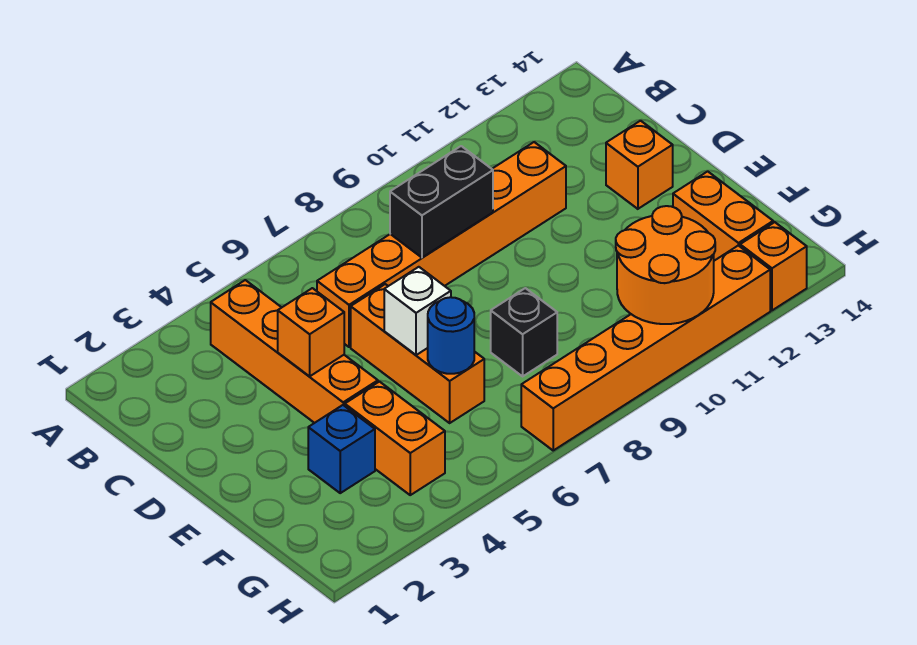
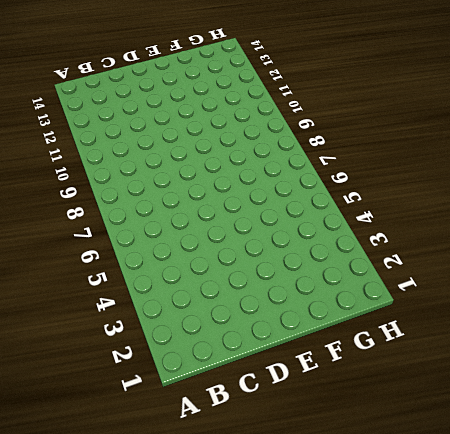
none -> orange 1x4 brick [211,280,378,423]
none -> orange 1x6 brick [317,142,566,347]
none -> orange 1x3 brick [351,284,484,423]

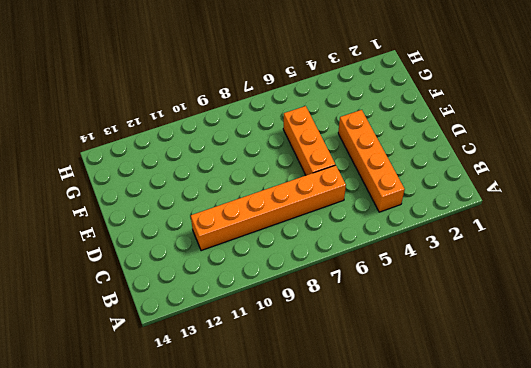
none -> orange 1x1 brick [606,121,673,209]
none -> blue 1x1 brick [308,405,375,493]
none -> orange 1x2 brick [345,382,445,495]

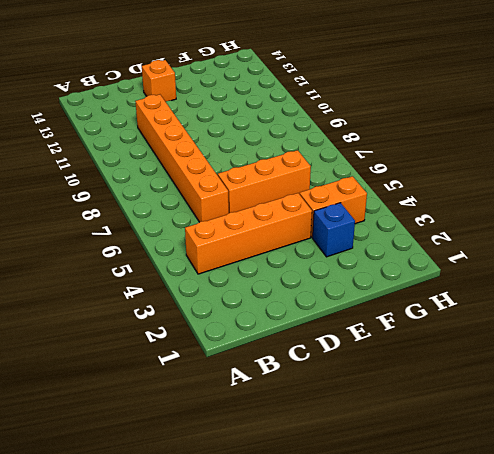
none -> black 1x1 brick [491,288,557,376]
none -> orange 1x2 brick [673,171,773,261]
none -> orange 1x6 brick [521,246,770,450]

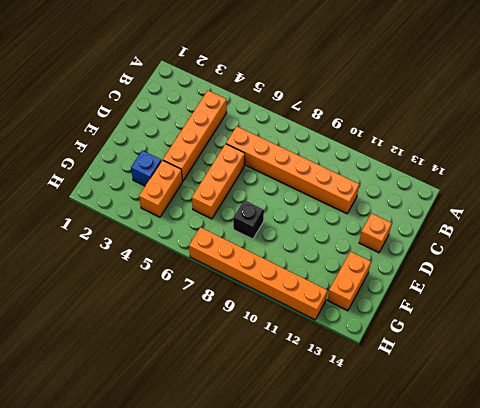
none -> orange 1x1 brick [740,222,807,310]
none -> black 1x2 brick [390,146,493,258]
none -> orange 1x1 brick [278,288,344,377]

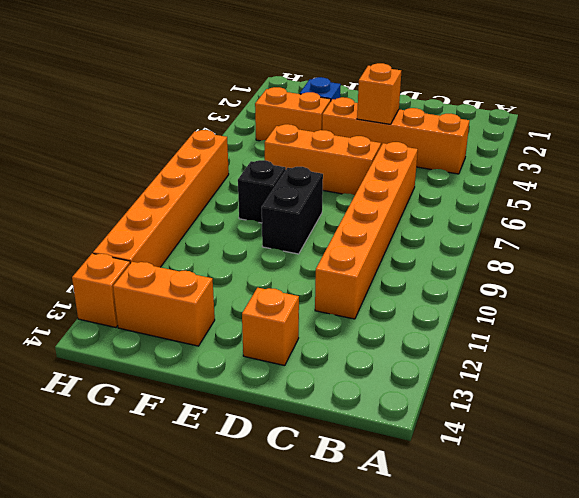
black 1x2 brick [262,167,323,254] -> black 1x2 brick moved to [390,146,493,258]
none -> white 1x1 brick [384,267,451,355]
none -> blue 1x1 round brick [428,297,474,374]
none -> orange 2x2 round brick [616,206,715,324]

